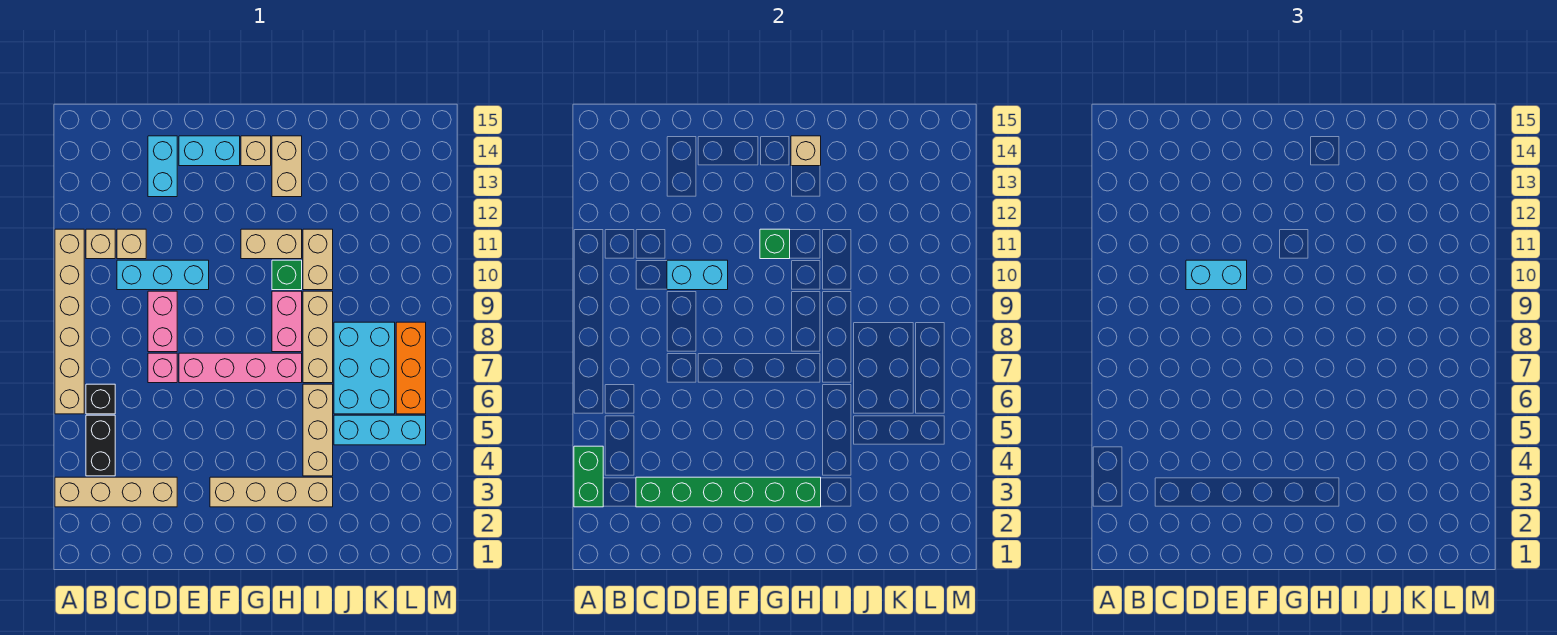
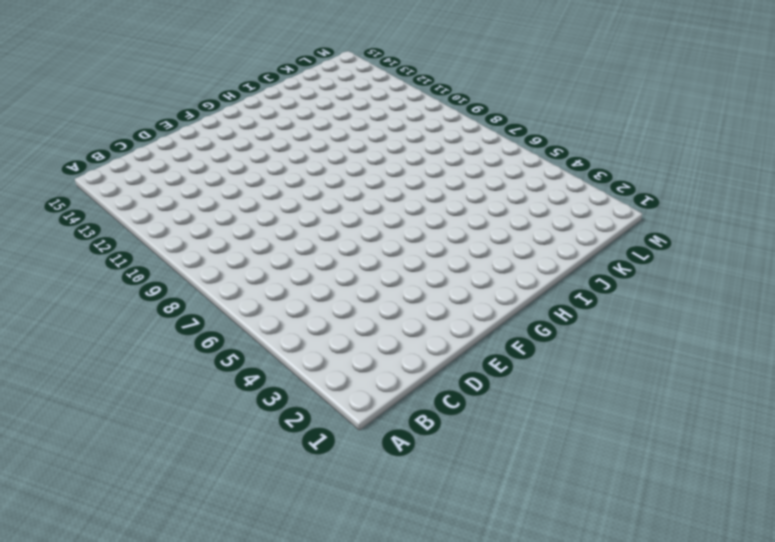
none -> tan 1x4 brick [55,477,177,507]
none -> tan 1x6 brick [55,229,84,414]
none -> black 1x2 brick [86,415,115,476]
none -> black 1x1 brick [86,384,115,414]

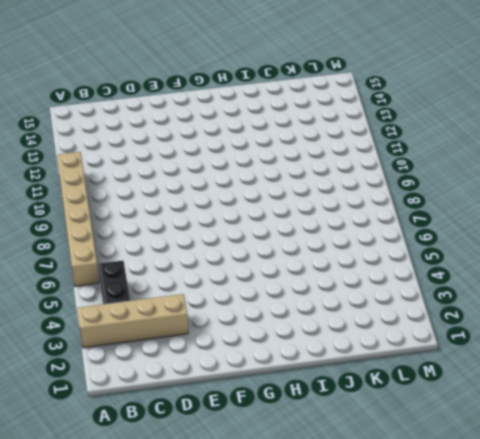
none -> black 1x1 brick [86,384,115,414]
none -> tan 1x1 brick [86,229,115,259]
none -> cyan 1x3 brick [117,260,209,290]
none -> tan 1x1 brick [117,229,146,259]

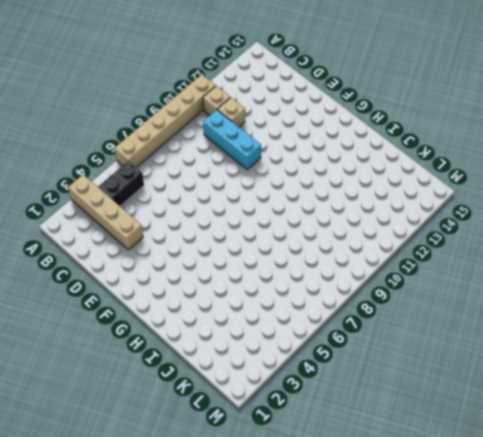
none -> black 1x1 brick [86,384,115,414]
none -> pink 1x1 brick [148,353,177,383]
none -> pink 1x2 brick [148,291,177,352]
none -> cyan 1x2 brick [148,136,177,197]

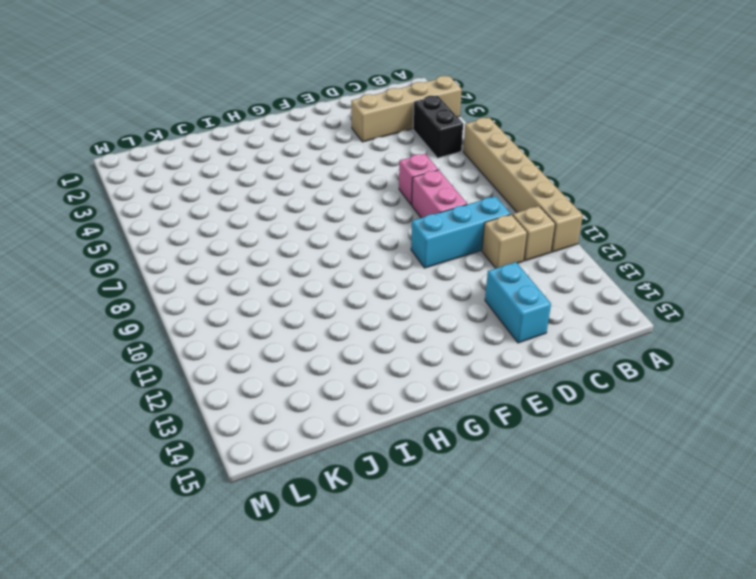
none -> black 1x1 brick [86,384,115,414]
none -> pink 1x4 brick [179,353,302,383]
none -> cyan 1x2 brick [179,136,240,166]
none -> tan 1x4 brick [210,477,333,507]

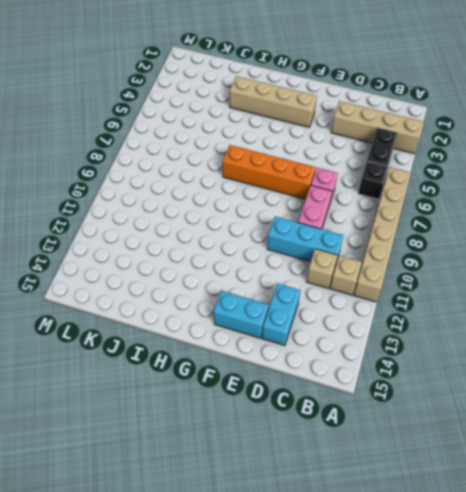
orange 1x4 brick [222,145,315,199] -> pink 1x4 brick [179,353,302,383]
none -> tan 1x2 brick [241,229,302,259]
none -> tan 1x1 brick [241,136,271,166]
none -> pink 1x2 brick [272,291,302,352]
none -> green 1x1 brick [272,260,302,290]

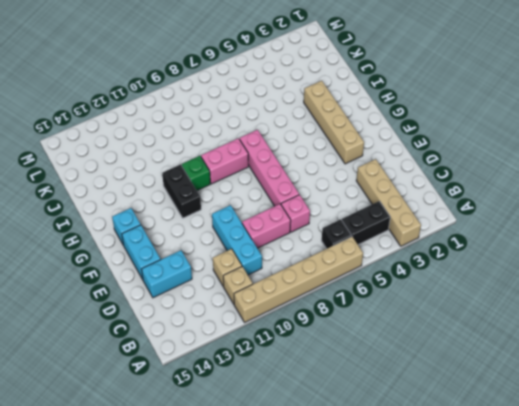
black 1x2 brick [162,164,201,218] -> tan 1x2 brick [241,229,302,259]
cyan 1x1 brick [112,208,141,245] -> tan 1x1 brick [241,136,271,166]
none -> tan 1x2 brick [272,136,302,197]
none -> tan 1x3 brick [303,384,333,476]
none -> tan 1x3 brick [303,291,333,383]
none -> tan 1x2 brick [303,229,333,290]

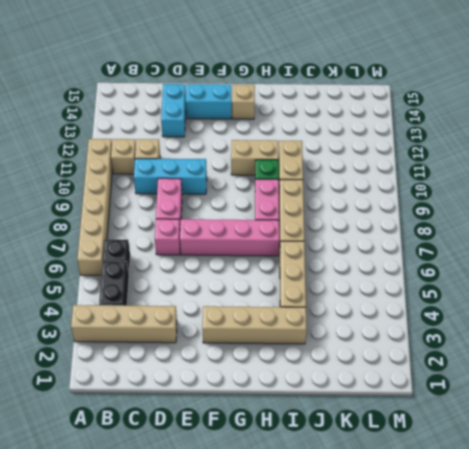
none -> tan 1x2 brick [272,136,302,197]
none -> cyan 1x3 brick [334,415,426,445]
none -> cyan 2x3 brick [334,322,395,414]
none -> orange 1x3 brick [396,322,426,414]

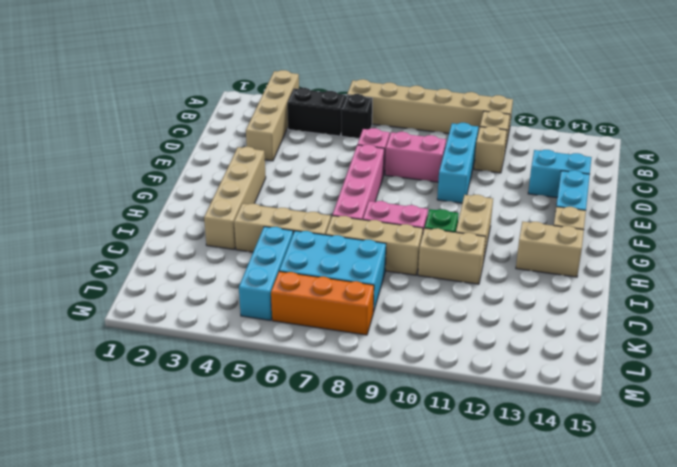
none -> green 1x2 brick [574,446,603,507]
none -> green 1x6 brick [636,477,821,507]
none -> cyan 1x2 brick [667,260,728,290]
none -> green 1x1 brick [760,229,790,259]

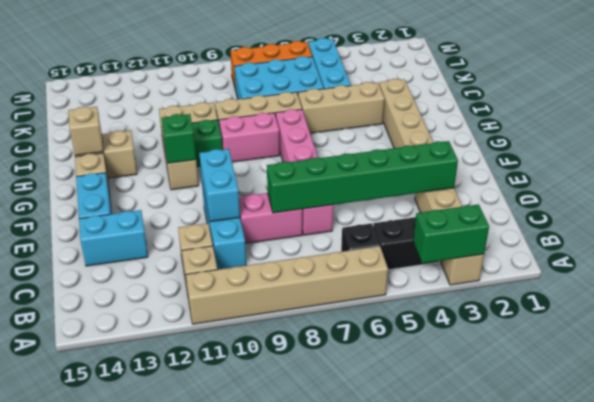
green 1x6 brick [267,141,458,213] -> green 1x6 brick turned to [636,477,821,507]
none -> cyan 1x2 brick [1186,260,1247,290]

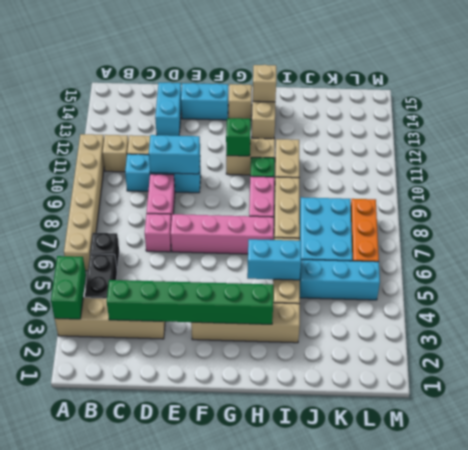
cyan 1x2 brick [247,239,301,280] -> cyan 1x2 brick moved to [1186,260,1247,290]

